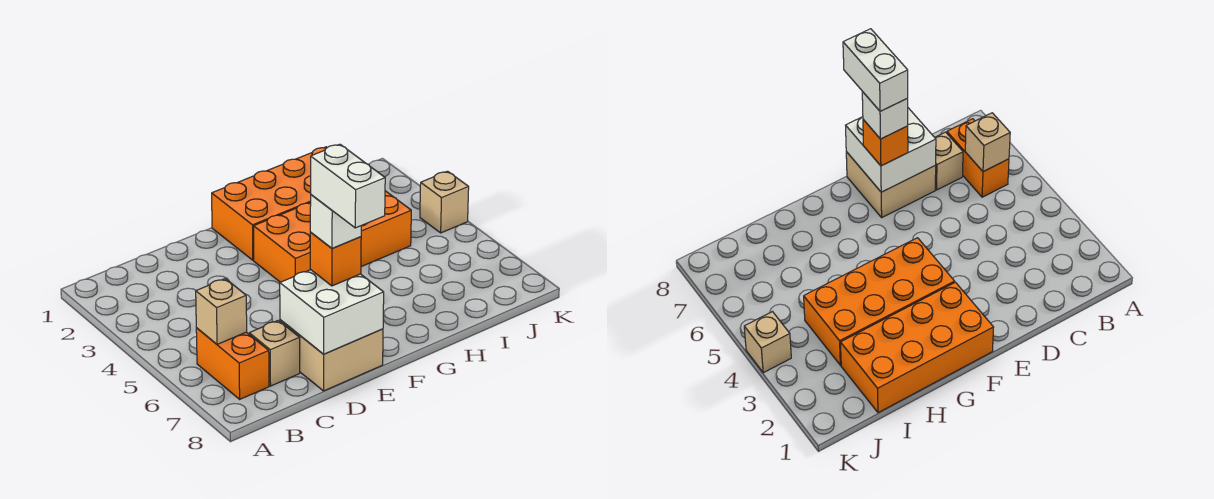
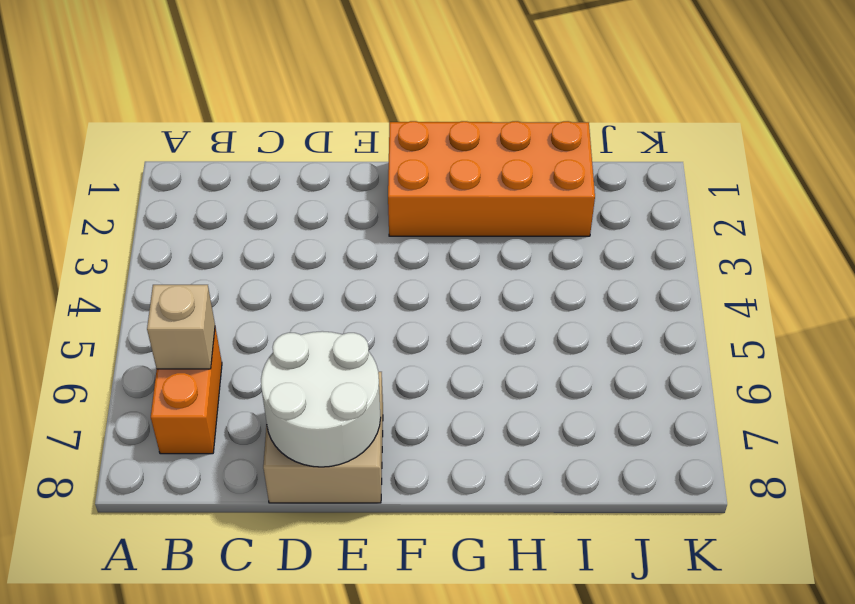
white 2x2 round brick [261,331,381,467] -> white 2x2 brick [280,270,384,354]
none -> tan 1x1 brick [249,320,300,386]
none -> orange 2x4 brick [254,191,411,282]

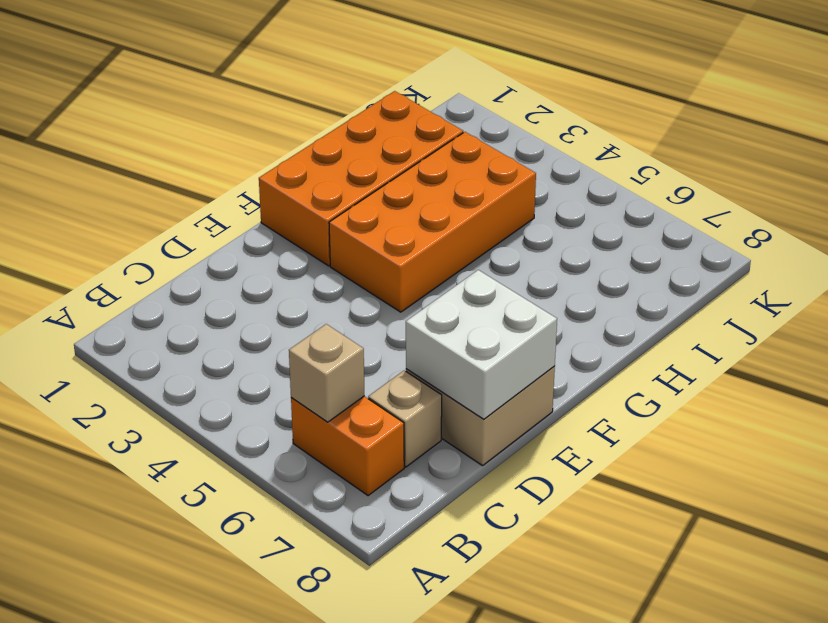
none -> tan 1x1 brick [420,171,469,233]
none -> orange 1x1 brick [310,233,361,286]

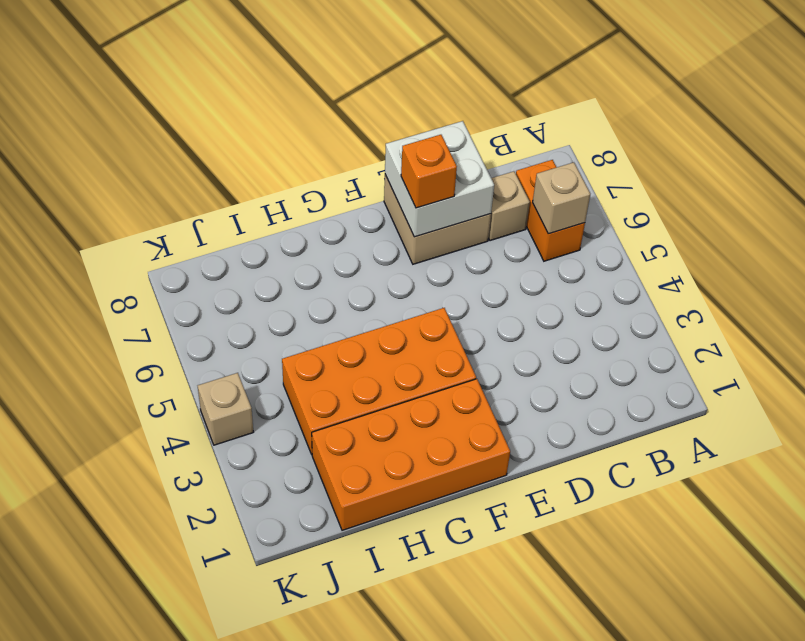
none -> white 1x1 brick [310,195,361,249]
none -> white 1x2 brick [311,144,385,228]

